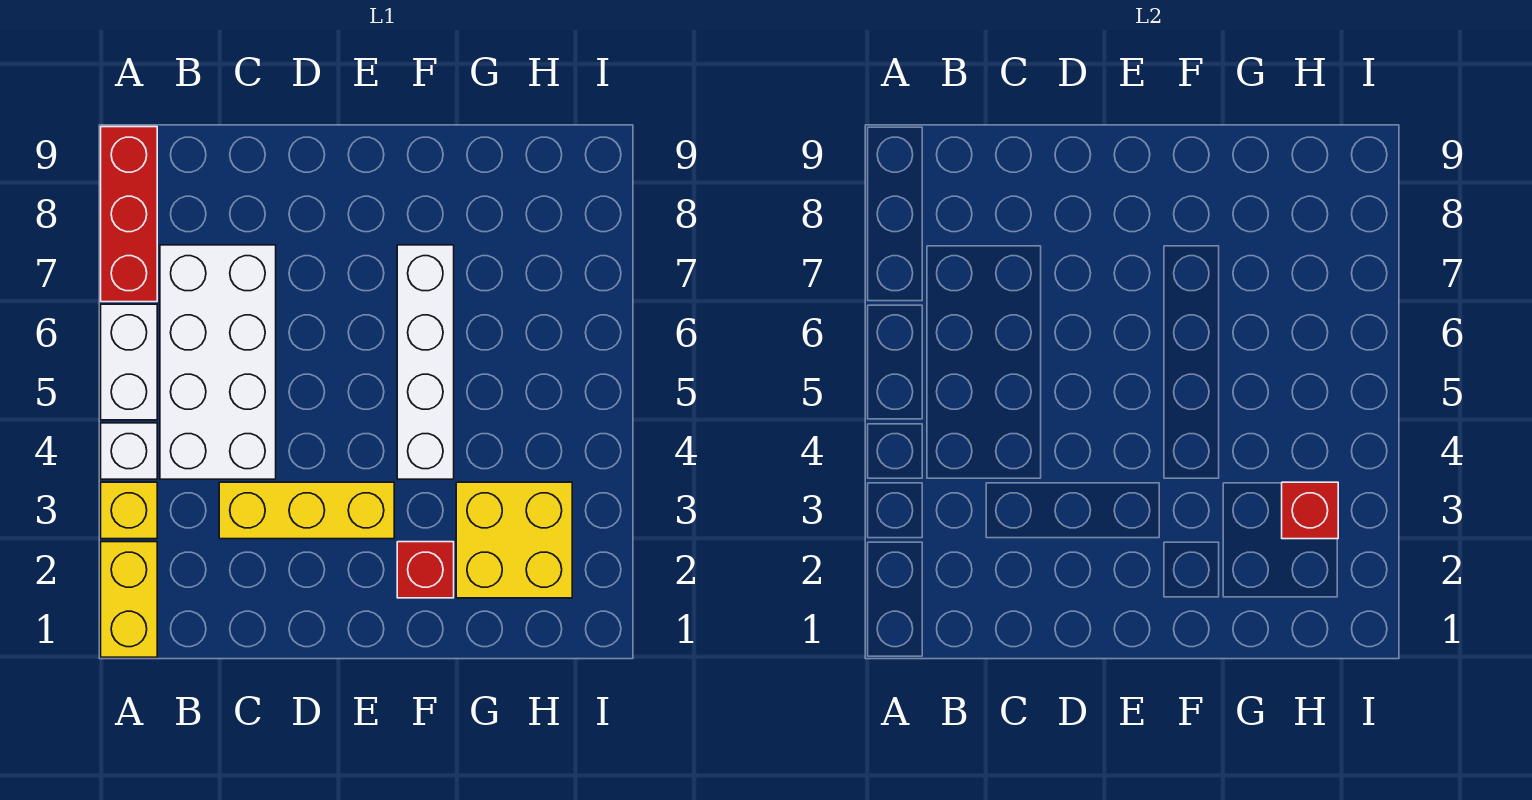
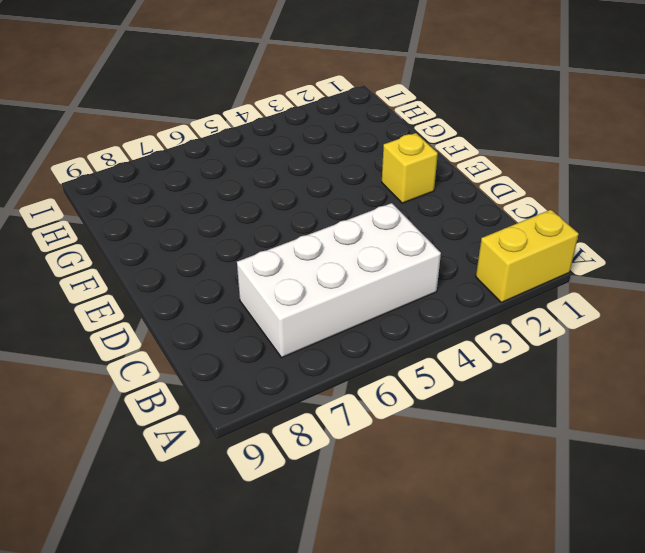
yellow 1x1 brick [382,133,438,203] -> yellow 1x1 brick moved to [101,482,157,539]
none -> white 1x1 brick [101,423,157,479]
none -> white 1x2 brick [101,304,157,420]

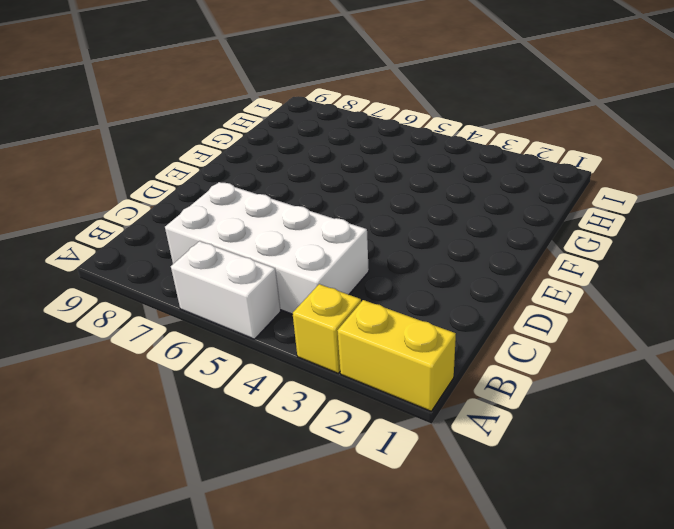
none -> white 1x1 brick [101,423,157,479]
none -> red 1x3 brick [101,127,157,302]

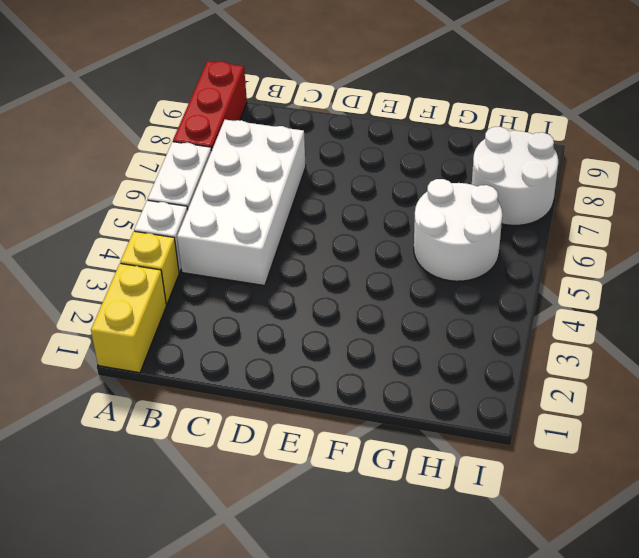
white 2x2 round brick [414,179,502,281] -> none
white 2x2 round brick [472,127,558,225] -> none
none -> yellow 1x3 brick [219,482,394,539]
none -> red 1x1 brick [397,542,454,598]

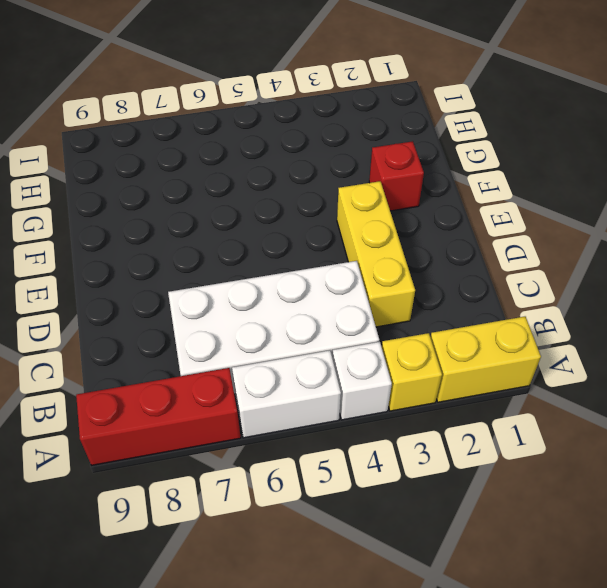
none -> white 1x4 brick [397,245,454,479]
none -> yellow 2x2 brick [456,482,572,598]

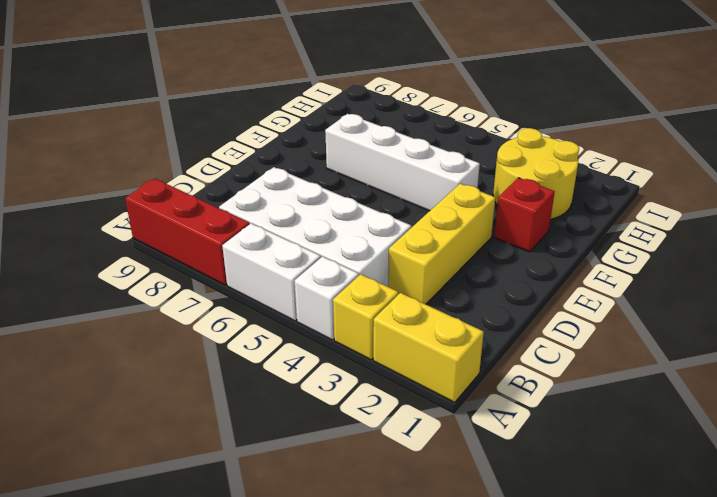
yellow 2x2 round brick [493,128,579,219] -> yellow 2x2 brick [456,482,572,598]
none -> red 1x1 brick [1282,482,1338,539]

